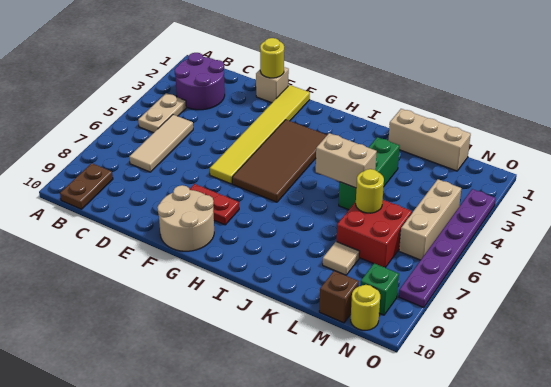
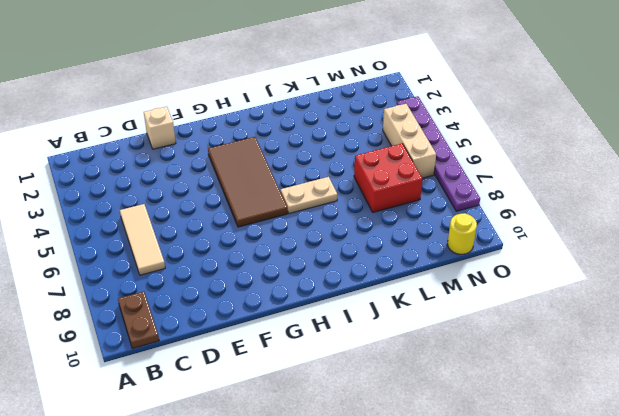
tan 1x2 plate [281,177,337,214] -> tan 1x2 plate turned to [138,93,186,133]
none -> purple 2x2 round brick [175,53,225,110]
none -> yellow 1x6 tile [210,85,310,184]
none -> red 1x2 plate [190,184,239,225]

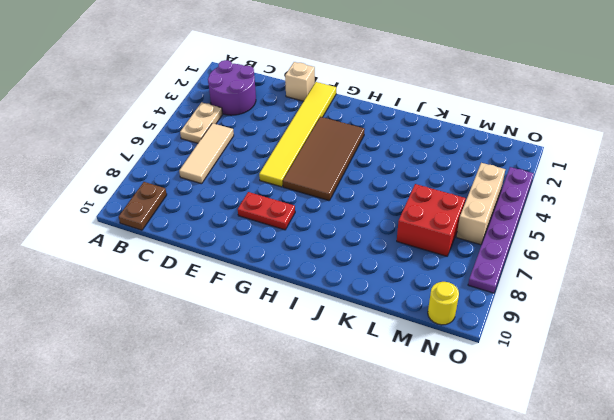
none -> tan 2x2 round brick [157,185,214,251]
none -> tan 1x3 brick [388,109,471,171]
none -> green 1x3 brick [339,137,400,210]

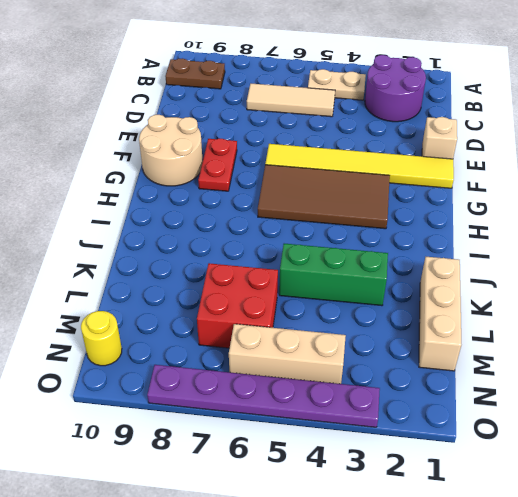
none -> tan 1x1 tile [323,241,360,275]
none -> brown 1x1 brick [319,271,359,323]
none -> green 1x1 brick [361,263,399,315]

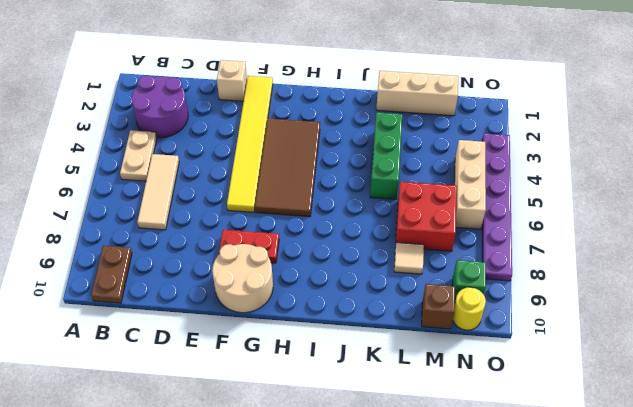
none -> yellow 1x1 round brick [260,38,284,78]
none -> tan 1x2 brick [316,133,377,188]
none -> yellow 1x1 round brick [356,169,384,213]

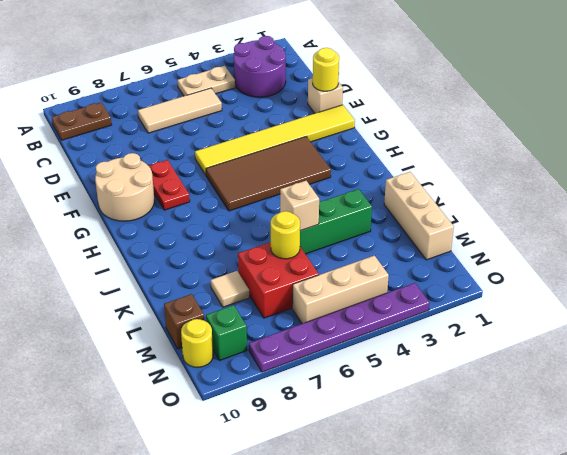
tan 1x1 brick [280,181,319,231] -> tan 1x2 brick [316,133,377,188]

